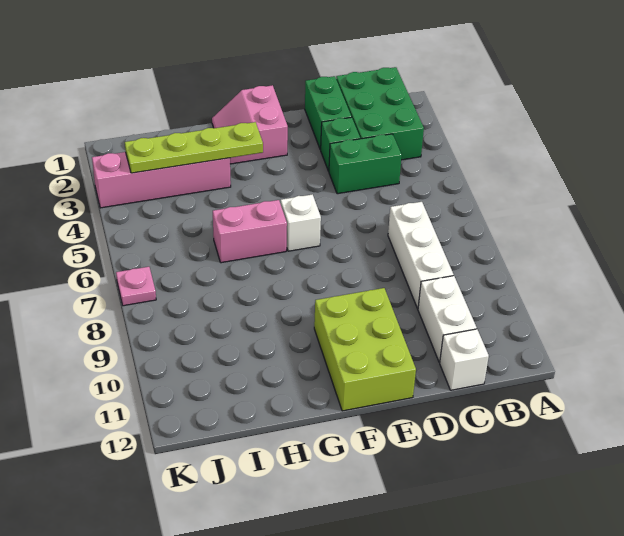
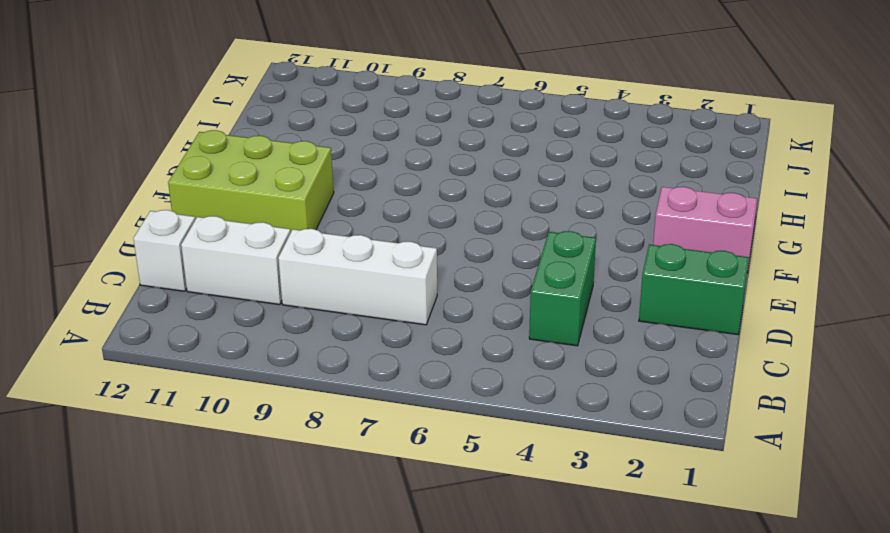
none -> green 2x3 brick [336,67,424,160]
none -> green 1x1 brick [321,117,360,171]
none -> white 1x1 brick [281,194,321,251]

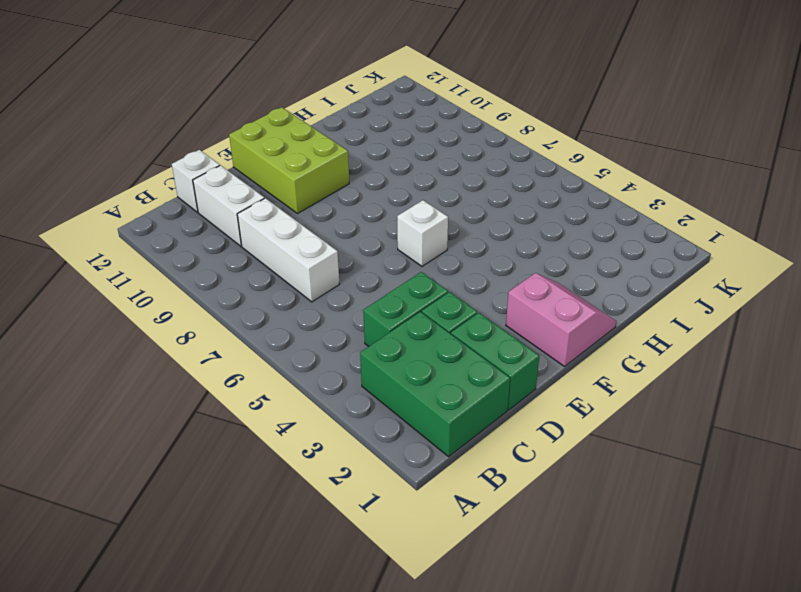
none -> pink 1x2 brick [213,200,287,263]
none -> pink 1x4 brick [92,152,231,208]
none -> pink 1x1 plate [116,267,156,306]

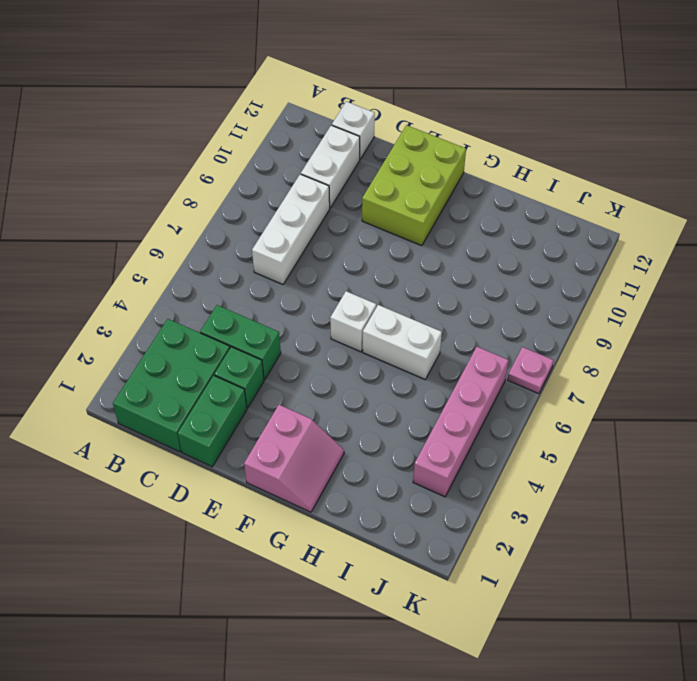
white 1x2 brick [363,305,442,379] -> pink 1x2 brick [213,200,287,263]
pink 1x4 brick [413,347,508,497] -> pink 1x4 brick turned to [92,152,231,208]
none -> lime 1x4 plate [125,122,263,173]

